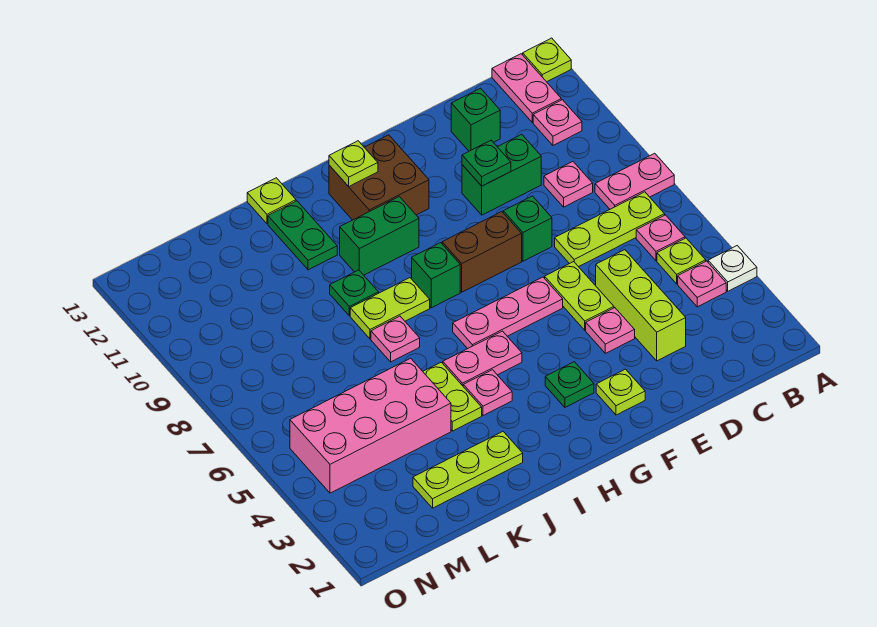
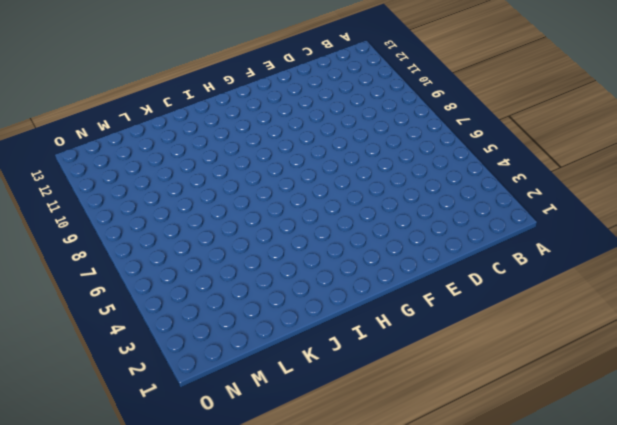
none -> white 1x1 plate [708,246,757,291]
none -> pink 1x2 plate [595,153,674,209]
none -> lime 1x1 plate [523,38,571,82]
none -> pink 1x1 plate [678,261,726,307]

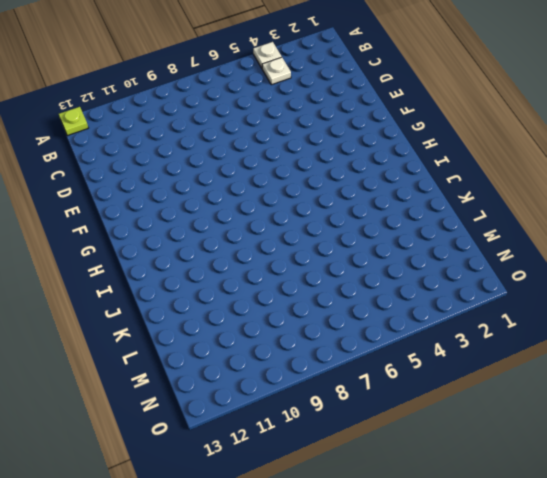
white 1x1 plate [262,57,291,85] -> pink 1x1 plate [678,261,726,307]
none -> pink 1x2 plate [595,153,674,209]
none -> lime 1x1 plate [657,238,706,284]
none -> pink 1x1 plate [636,215,685,261]
none -> lime 1x3 plate [555,192,665,267]

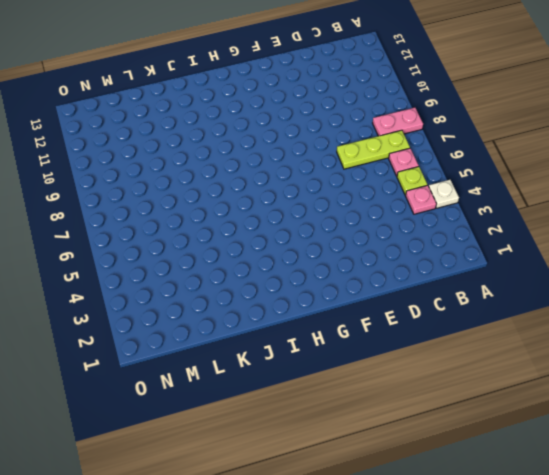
none -> lime 1x1 plate [523,38,571,82]
none -> pink 1x1 plate [533,100,582,145]
none -> pink 1x2 plate [492,54,561,122]
none -> pink 1x1 plate [544,162,593,207]

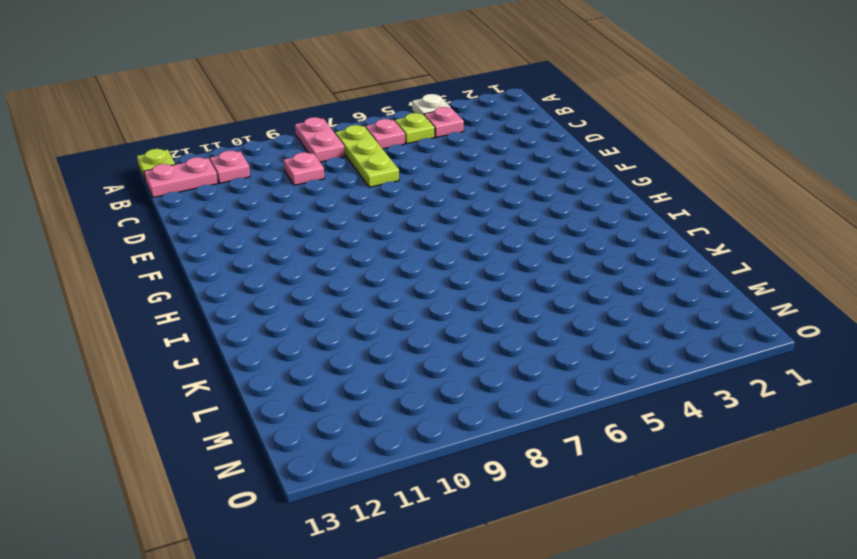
none -> lime 1x3 brick [596,250,686,361]
none -> green 1x2 brick [462,134,541,215]
none -> green 1x1 brick [451,88,500,151]
none -> pink 1x1 plate [586,308,635,353]

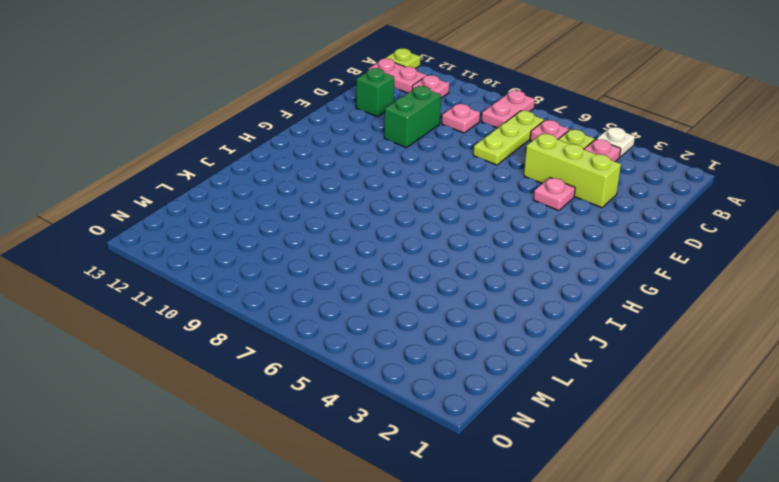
none -> lime 1x2 plate [545,262,614,330]
none -> green 1x1 brick [503,196,552,261]
none -> lime 1x1 plate [596,369,645,415]
none -> pink 1x3 plate [453,277,563,349]

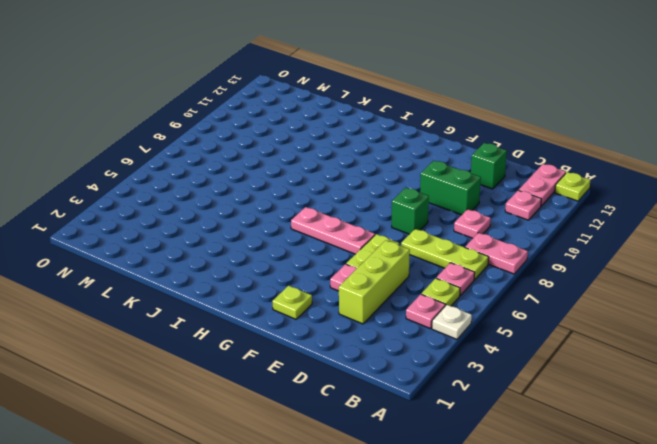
none -> brown 1x2 brick [442,212,522,292]
none -> green 1x1 plate [545,362,594,407]
none -> brown 2x2 brick [329,135,429,220]
none -> pink 1x2 plate [443,331,522,386]

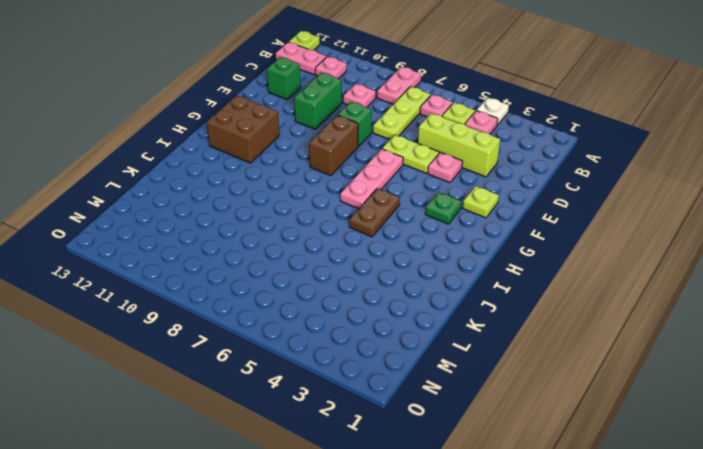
brown 1x2 plate [349,188,400,237] -> pink 1x2 plate [443,331,522,386]
none -> green 1x1 brick [412,243,460,308]
none -> green 1x2 brick [340,197,419,275]
none -> pink 1x1 plate [463,370,512,416]
none -> lime 1x2 plate [350,278,430,339]

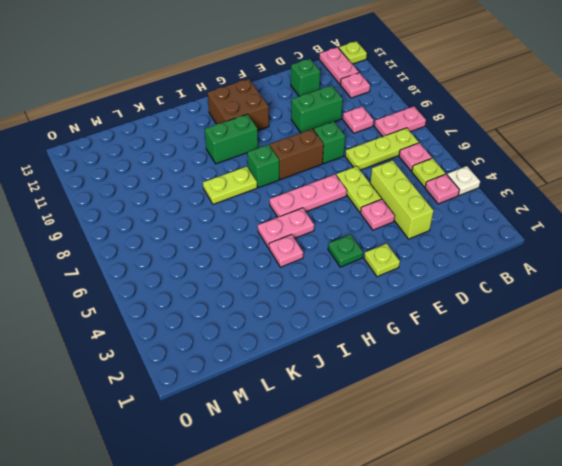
none -> lime 1x3 plate [413,432,523,508]
none -> lime 1x2 plate [423,362,482,431]
none -> pink 1x1 plate [371,316,420,362]
none -> green 1x1 plate [330,270,379,316]

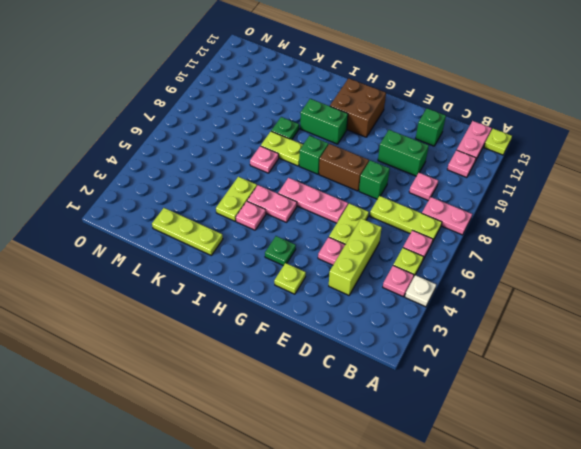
none -> green 1x2 plate [268,201,337,270]
none -> lime 1x1 plate [247,178,296,224]
none -> pink 2x4 brick [290,358,451,493]
none -> green 1x1 plate [462,140,511,186]

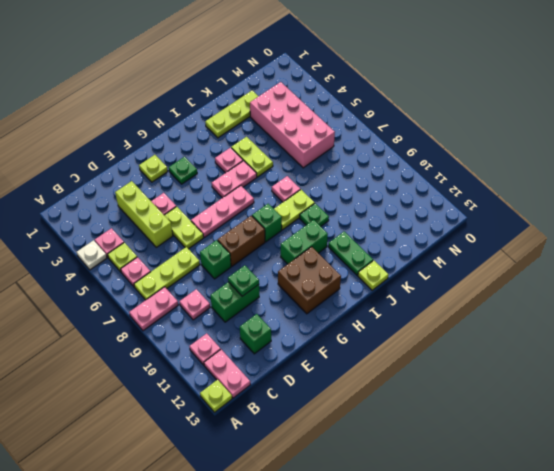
pink 2x4 brick [250,82,335,168] -> pink 2x4 brick turned to [290,358,451,493]
none -> lime 1x1 plate [329,141,378,186]

